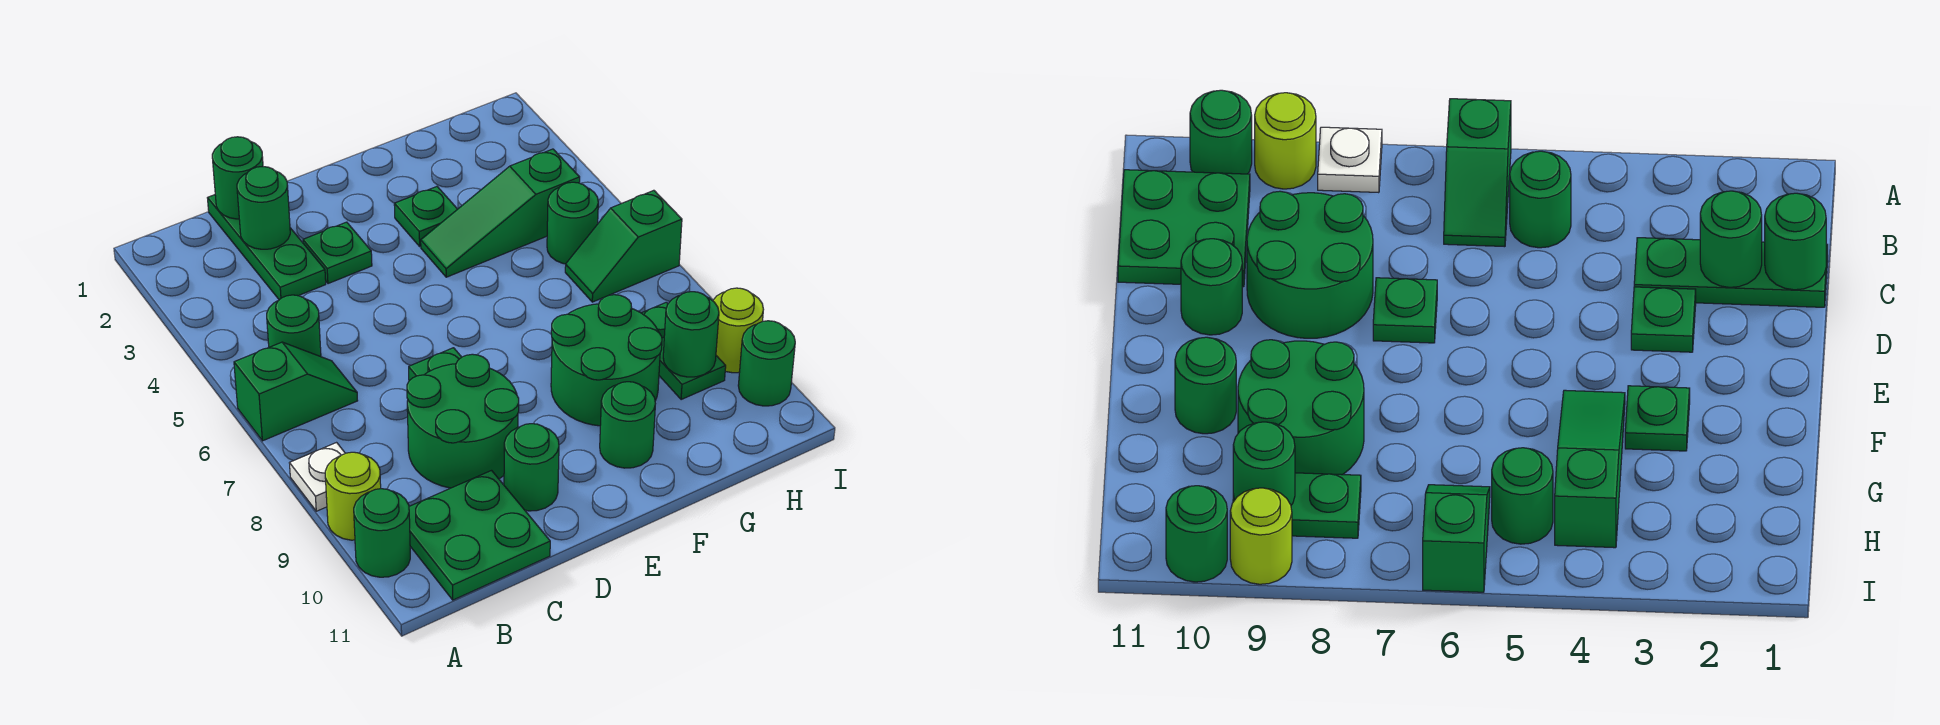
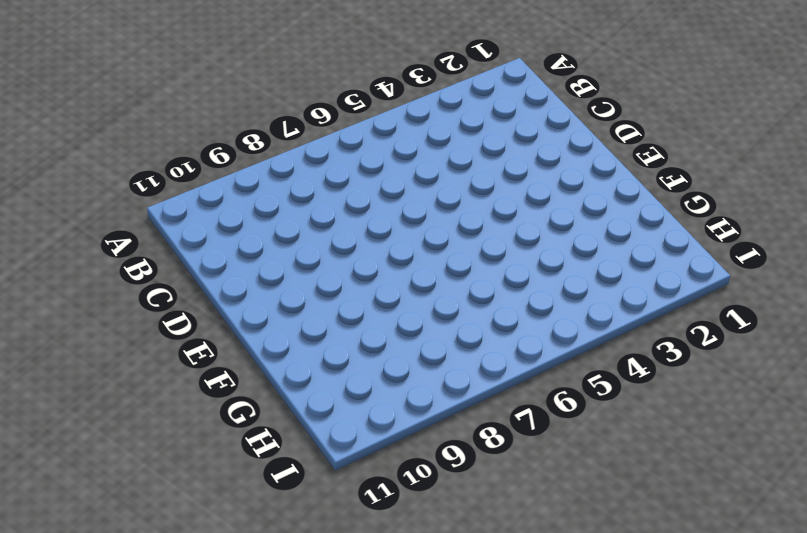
none -> green 1x2 slope [234,342,358,441]
none -> white 1x1 plate [290,443,345,511]
none -> lime 1x1 round brick [325,452,381,540]

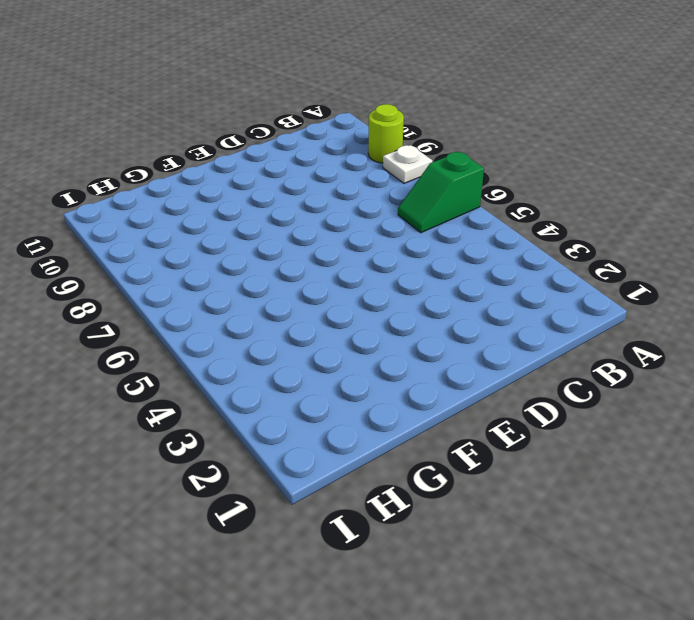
none -> green 1x1 round brick [354,489,410,577]
none -> green 1x1 round brick [267,295,321,357]
none -> green 2x2 plate [409,471,550,600]

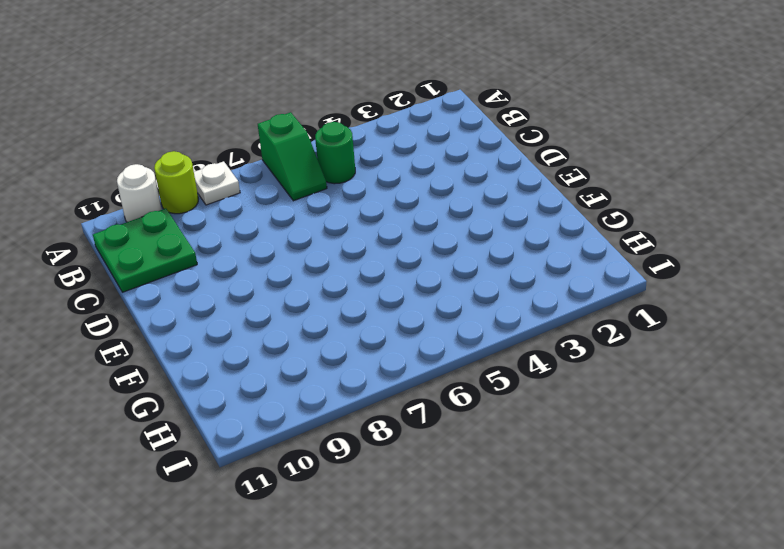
white 1x1 round brick [117,164,162,222] -> green 1x1 round brick [354,489,410,577]
none -> green 1x3 plate [208,195,326,300]
none -> green 2x2 round brick [407,354,519,488]
none -> green 1x1 plate [303,222,372,284]

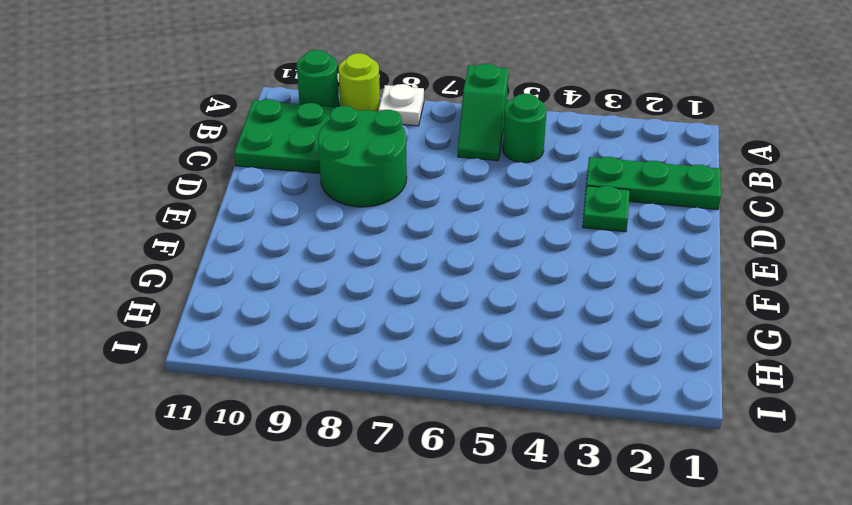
none -> green 1x1 plate [409,348,461,381]
none -> green 1x1 round brick [504,424,559,511]
none -> green 1x1 plate [394,187,457,246]

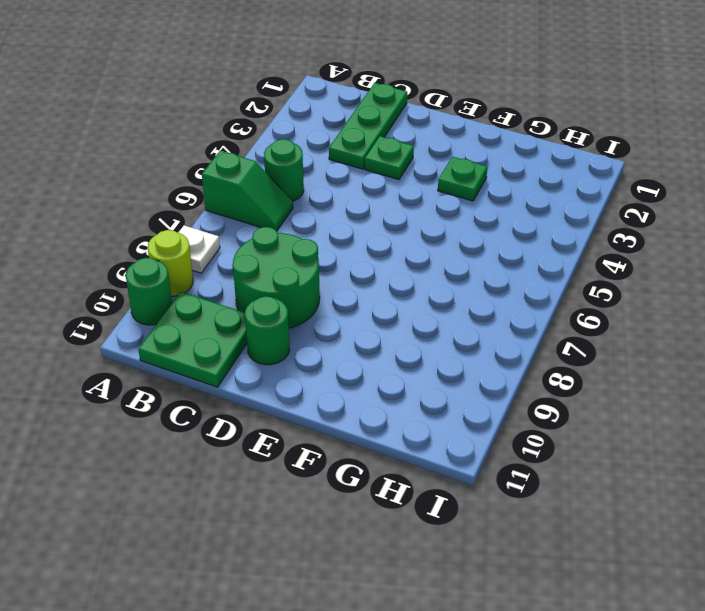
none -> green 1x1 plate [409,348,461,381]
none -> green 1x3 slope [421,149,580,277]
none -> green 2x2 round brick [551,295,662,426]

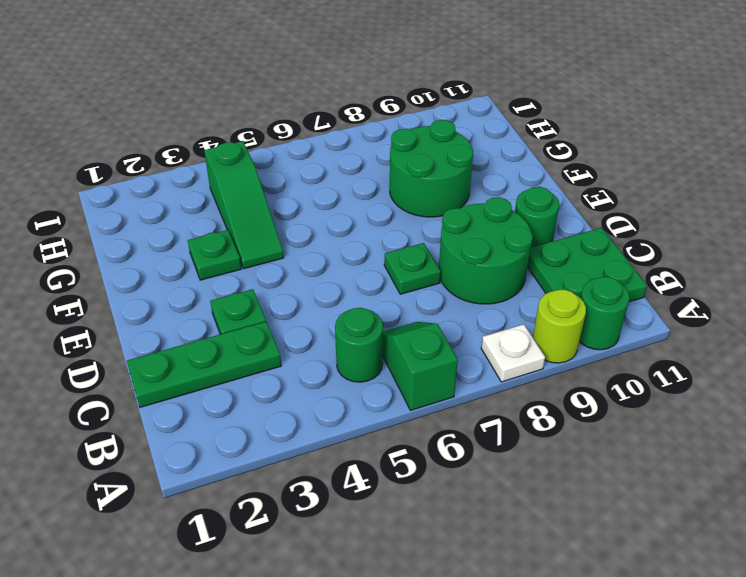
none -> green 1x1 round brick [600,382,655,468]
none -> green 1x1 round brick [547,182,598,264]
none -> green 1x2 slope [565,190,682,302]

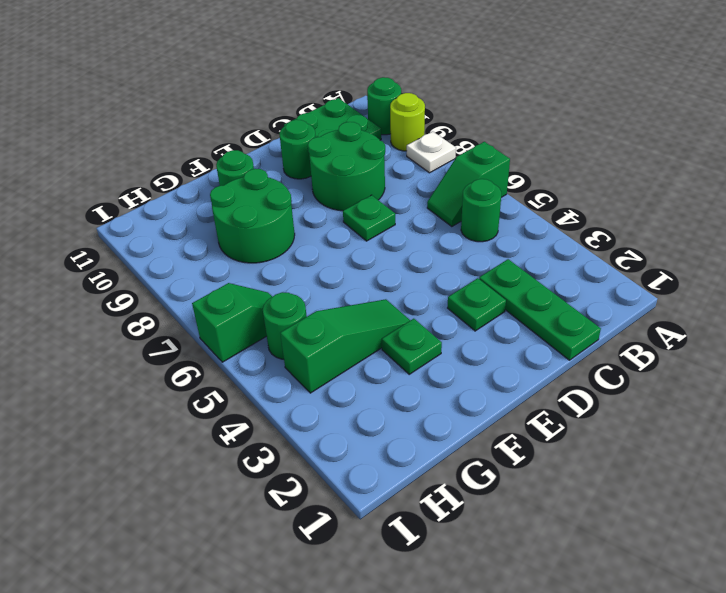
none -> green 1x2 plate [642,302,726,400]
none -> lime 1x1 round brick [713,288,764,373]
none -> green 1x1 round brick [738,321,795,406]

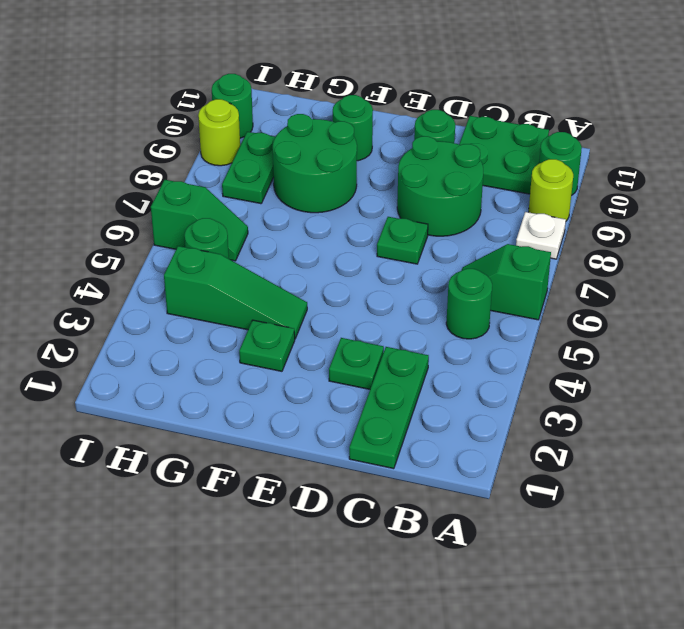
none -> green 1x1 round brick [212,137,263,219]
none -> green 1x1 round brick [237,167,290,249]
none -> green 1x1 round brick [663,292,719,377]

